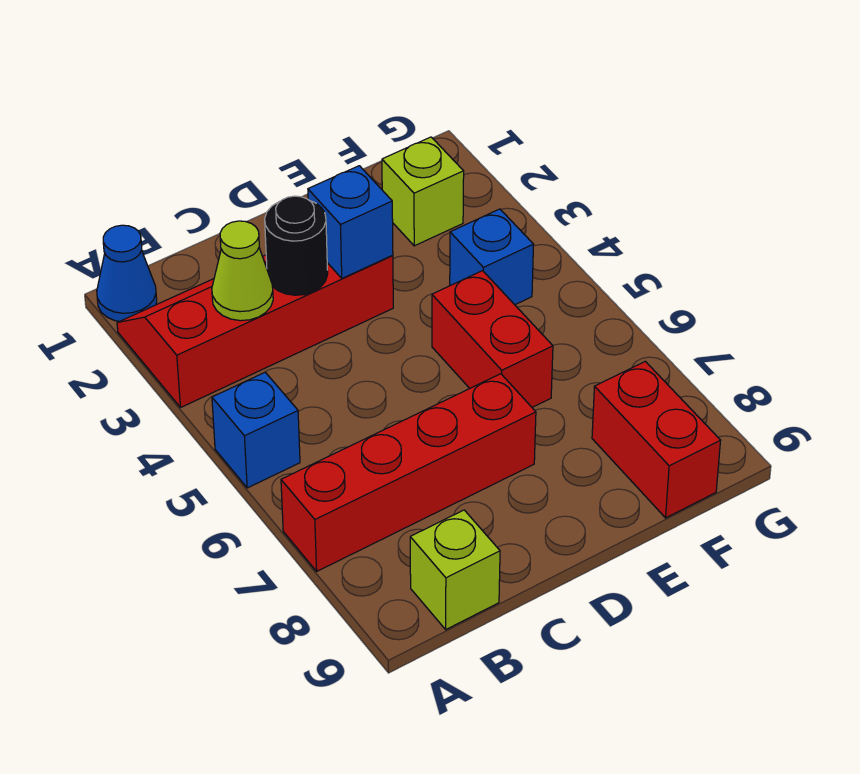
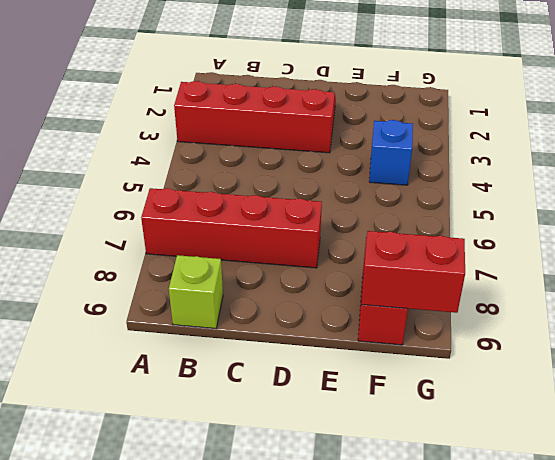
red 1x2 brick [361,231,465,313] -> red 1x2 brick turned to [432,271,553,407]
none -> blue 1x1 cone [97,225,157,321]
none -> blue 1x1 brick [212,372,300,488]
none -> lime 1x1 brick [382,137,464,246]

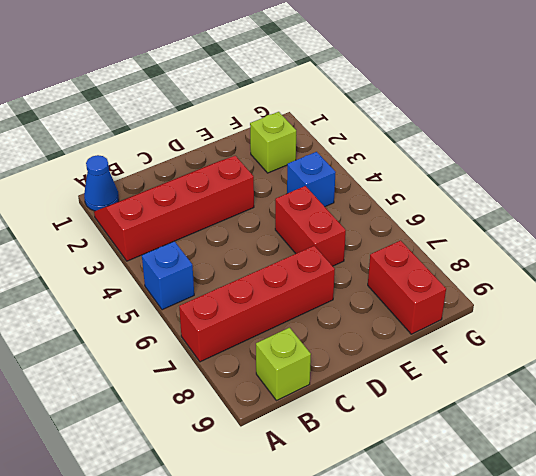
none -> lime 1x1 cone [212,221,273,321]
none -> black 1x1 round brick [265,196,328,295]
none -> blue 1x1 brick [308,166,393,278]

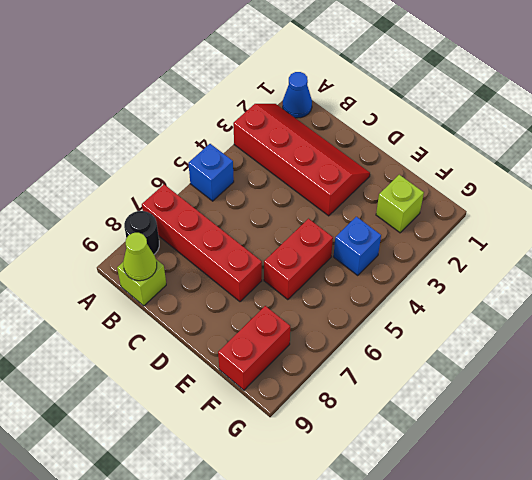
black 1x1 round brick [124,211,159,254] -> black 1x1 round brick moved to [265,196,328,295]
lime 1x1 cone [123,233,157,281] -> lime 1x1 cone moved to [212,221,273,321]
none -> blue 1x1 brick [308,166,393,278]

